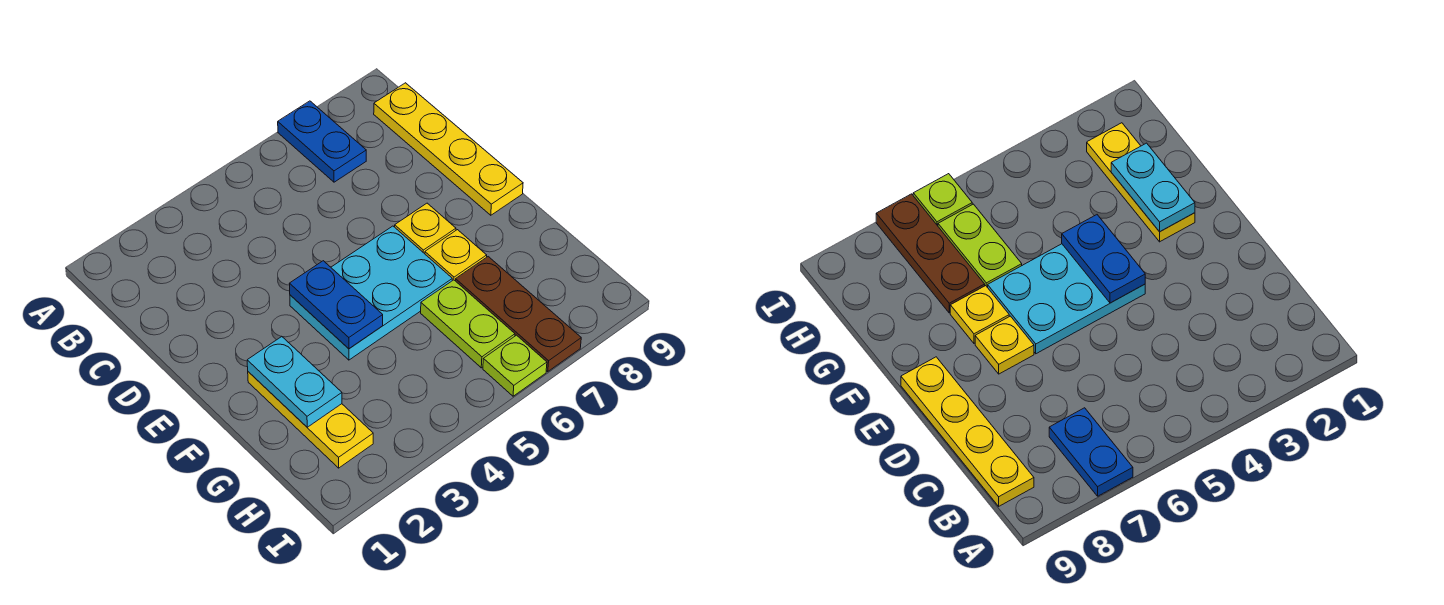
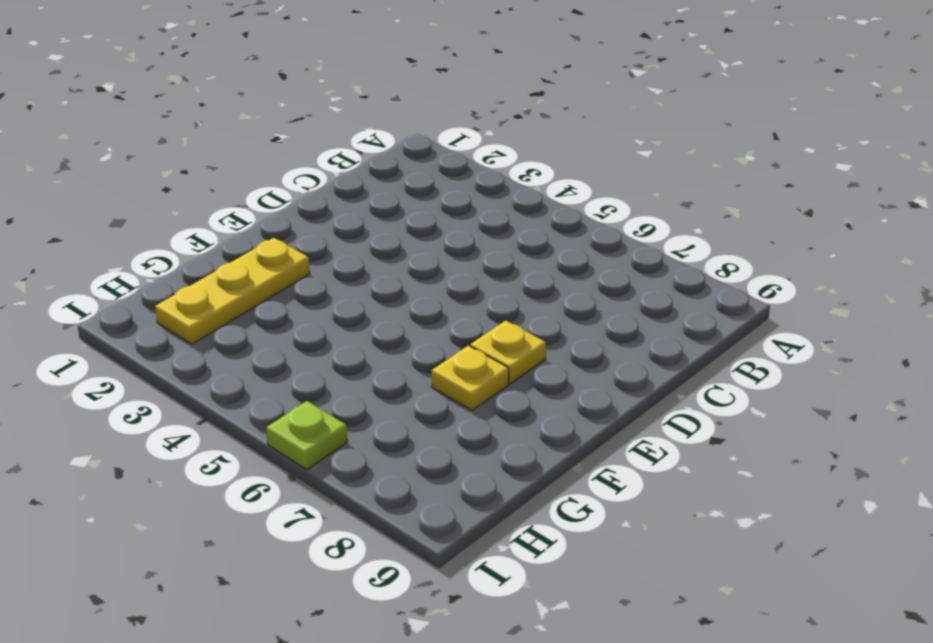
none -> blue 1x2 plate [278,101,366,182]
none -> yellow 1x4 plate [374,83,523,215]

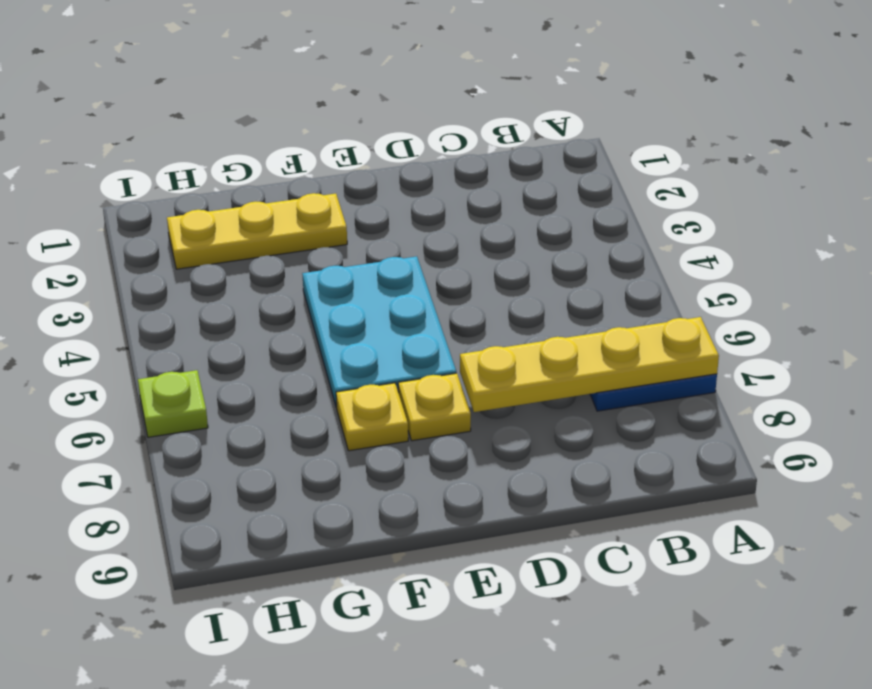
yellow 1x4 plate [460,317,719,412] -> yellow 1x4 plate moved to [374,83,523,215]
none -> lime 1x2 plate [421,280,515,368]
none -> brown 1x3 plate [456,257,581,372]

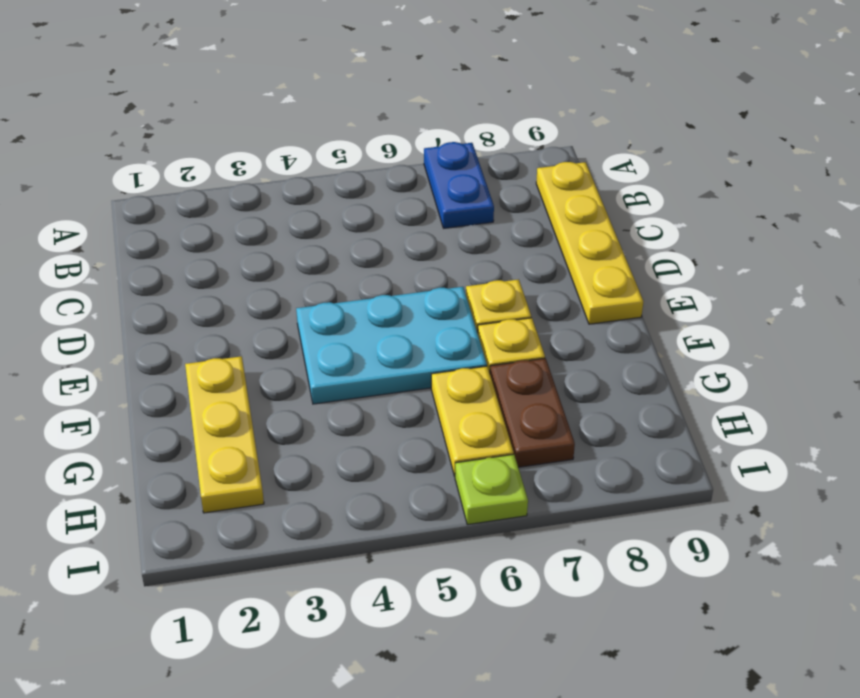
yellow 1x2 plate [431,366,514,476] -> lime 1x2 plate [421,280,515,368]
brown 1x2 plate [490,358,575,467] -> brown 1x3 plate [456,257,581,372]
none -> blue 1x2 plate [289,261,383,349]
none -> cyan 1x2 plate [247,337,342,427]

